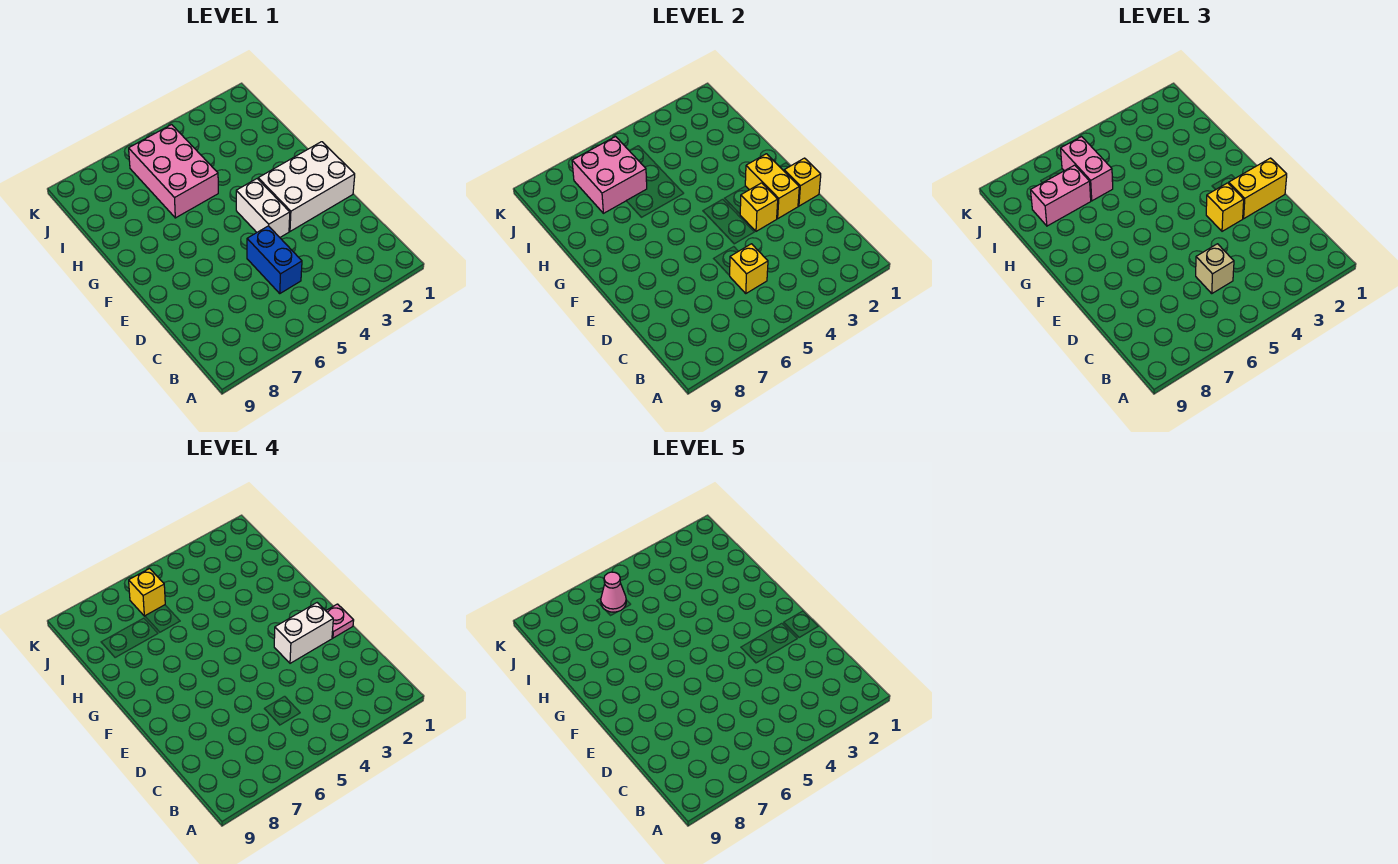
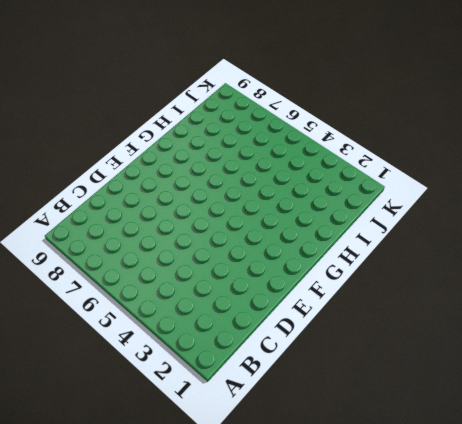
none -> blue 1x2 brick [247,226,302,293]
none -> white 2x3 brick [258,142,355,231]
none -> white 1x2 brick [236,179,290,237]

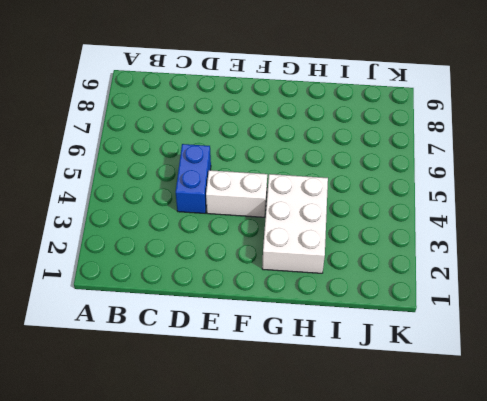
blue 1x2 brick [176,144,211,213] -> blue 1x2 brick turned to [247,226,302,293]
white 2x3 brick [262,174,328,273] -> white 2x3 brick moved to [258,142,355,231]
none -> pink 2x3 brick [129,125,218,218]
none -> yellow 1x1 brick [730,244,768,293]
none -> yellow 1x1 brick [784,158,821,206]

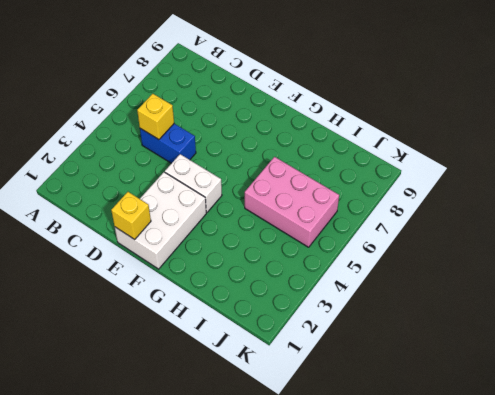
none -> yellow 1x2 brick [745,154,799,219]
none -> yellow 1x1 brick [740,183,778,231]
none -> pink 2x2 brick [572,137,647,213]

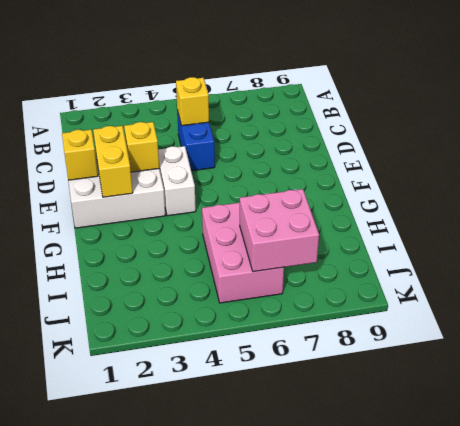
none -> tan 1x1 brick [1196,244,1234,293]
none -> yellow 1x2 brick [1229,158,1287,218]
none -> yellow 1x1 brick [1206,183,1244,231]

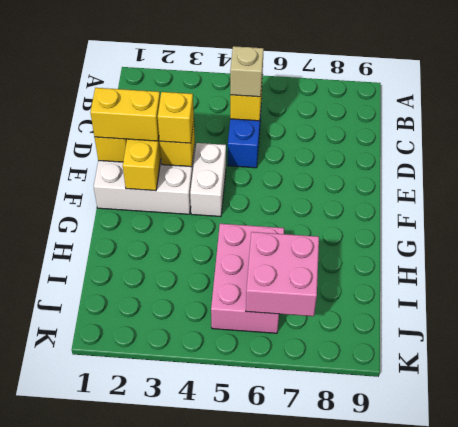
none -> pink 1x2 brick [1061,137,1113,201]
none -> pink 1x2 brick [1031,165,1091,226]
none -> pink 1x1 plate [326,604,354,638]

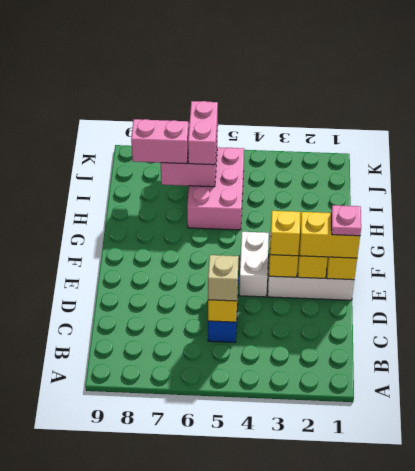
none -> white 1x2 brick [274,603,333,663]
none -> yellow 1x1 brick [129,569,165,616]
none -> pink 1x1 cone [601,572,626,612]

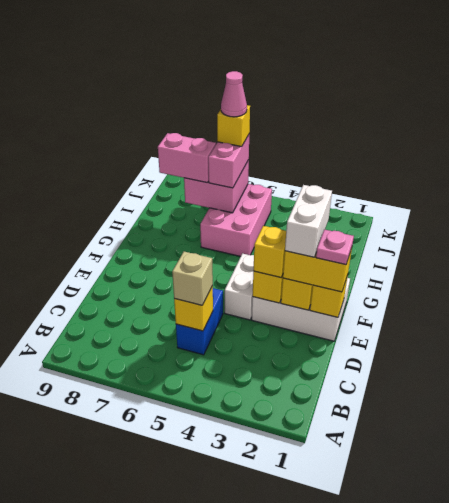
white 1x2 brick [285,185,332,257] -> white 1x2 brick turned to [274,603,333,663]

